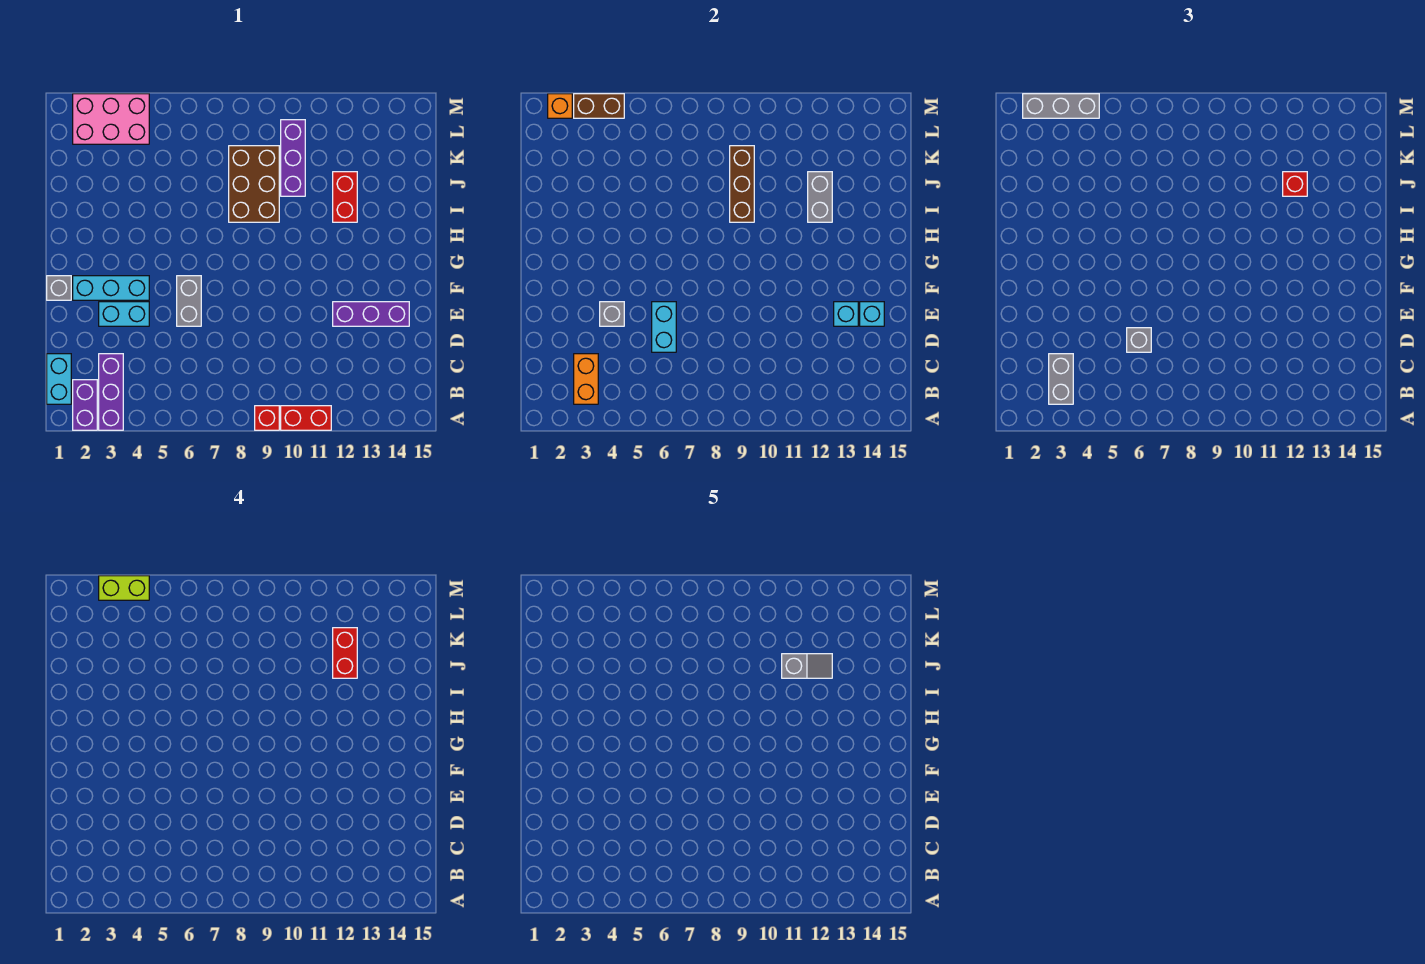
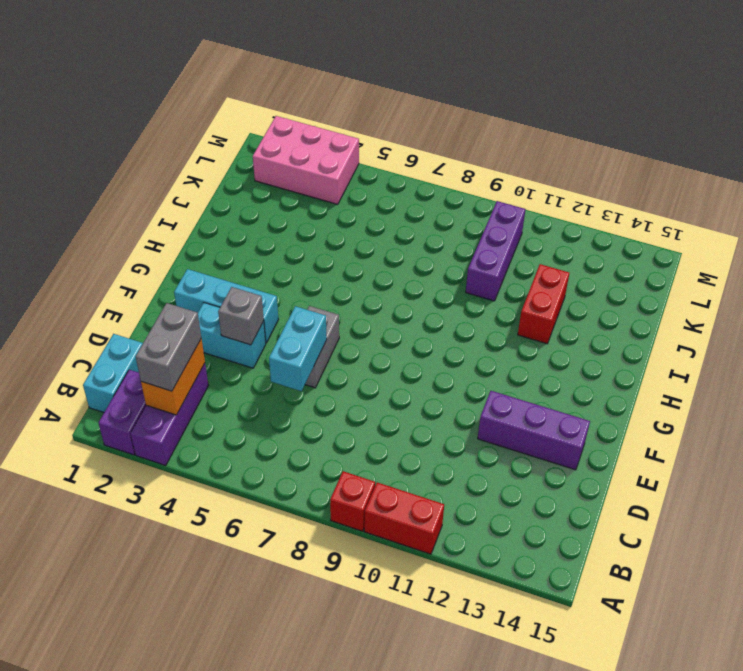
none -> grey 1x1 brick [47,276,71,300]
none -> brown 2x3 brick [229,146,279,222]
none -> cyan 1x1 brick [834,302,858,326]
none -> cyan 1x1 brick [860,302,884,326]

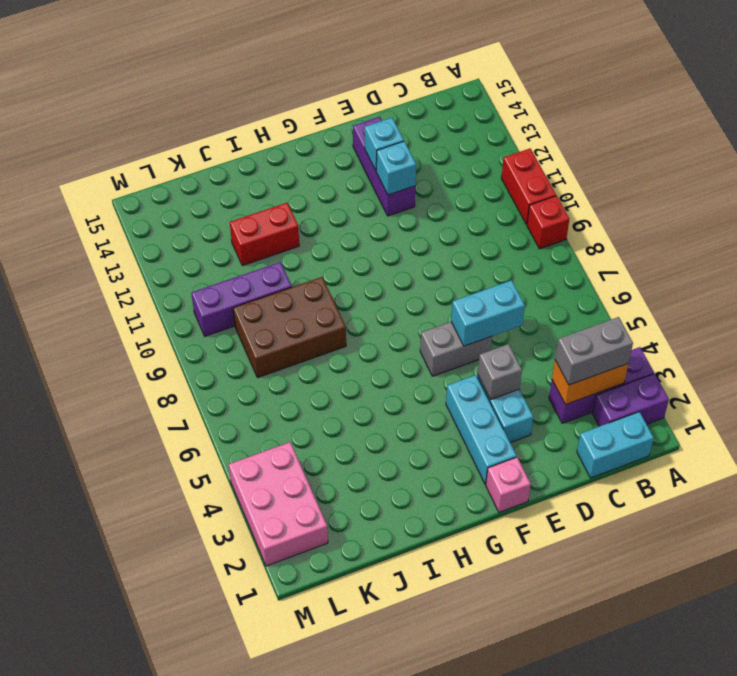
cyan 1x1 brick [376,141,416,195] -> cyan 1x1 brick moved to [860,302,884,326]
pink 1x1 brick [486,457,531,512] -> grey 1x1 brick [47,276,71,300]
none -> brown 1x3 brick [730,146,754,222]
none -> grey 1x2 brick [808,172,832,222]
none -> orange 1x1 brick [548,94,572,118]
none -> brown 1x2 brick [574,94,624,118]

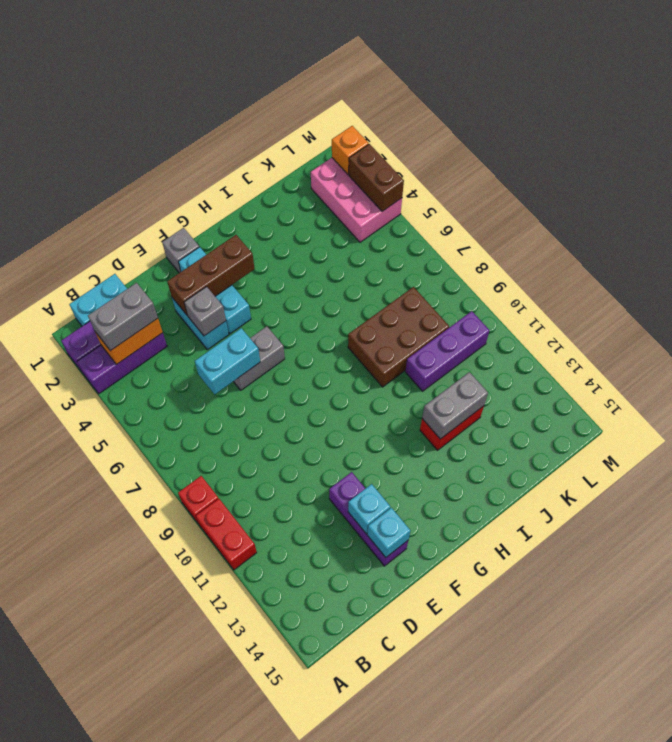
brown 1x3 brick [167,235,255,316] -> brown 1x3 brick moved to [730,146,754,222]
none -> grey 1x1 brick [1127,328,1151,352]
none -> red 1x1 brick [1283,172,1307,196]
none -> grey 1x3 brick [1023,94,1099,118]
none -> red 1x2 brick [333,628,357,678]

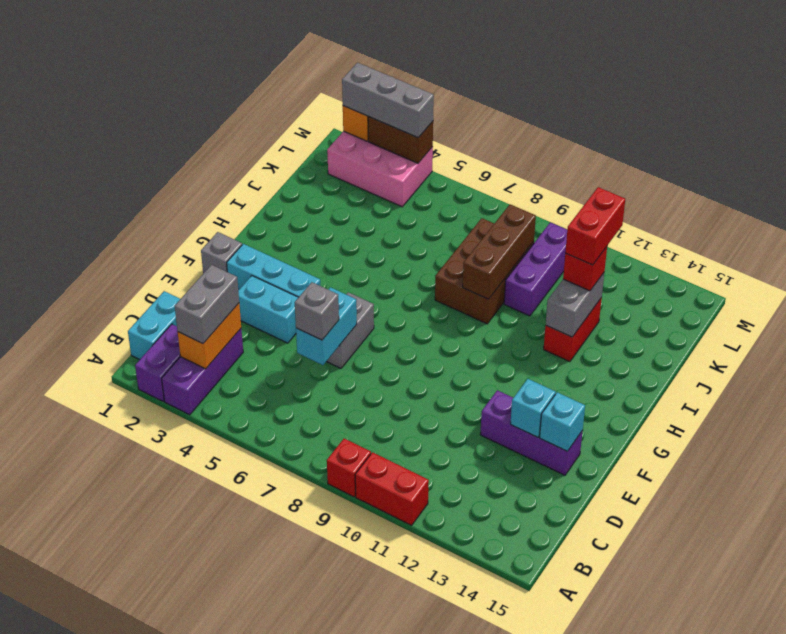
none -> grey 1x1 brick [600,302,624,326]
none -> lime 1x2 brick [99,576,149,600]
none -> grey 1x2 slope [782,654,832,678]

